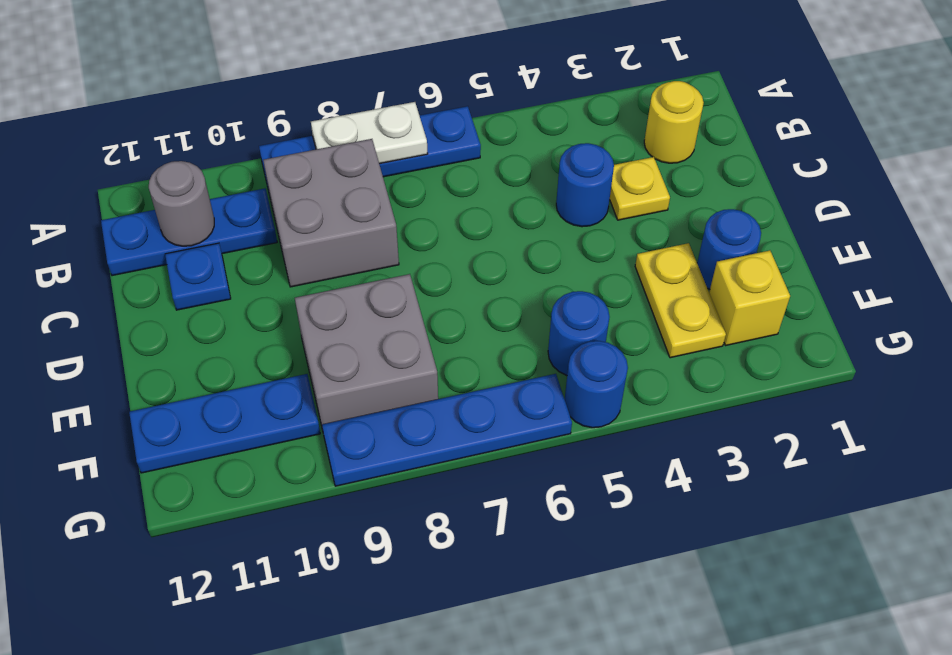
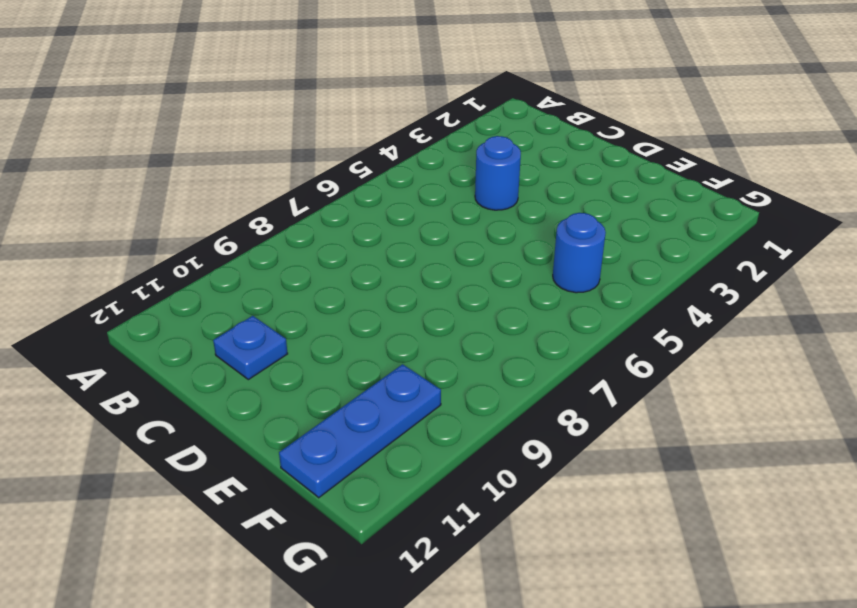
none -> blue 1x4 plate [259,106,481,191]
none -> yellow 1x1 round brick [644,81,704,163]
none -> grey 2x2 brick [263,139,399,287]

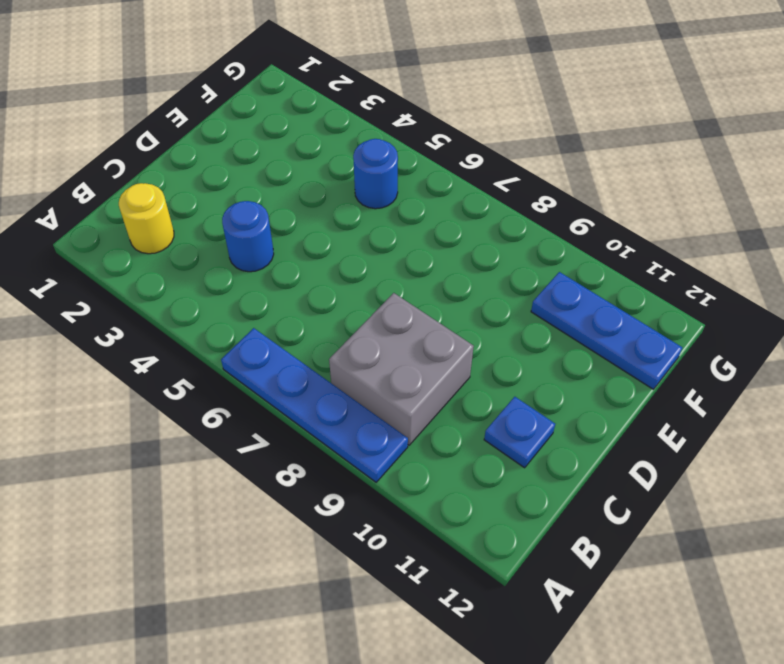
none -> blue 1x3 plate [101,188,277,276]
none -> yellow 1x1 plate [610,157,670,220]
none -> blue 1x1 round brick [697,209,761,289]

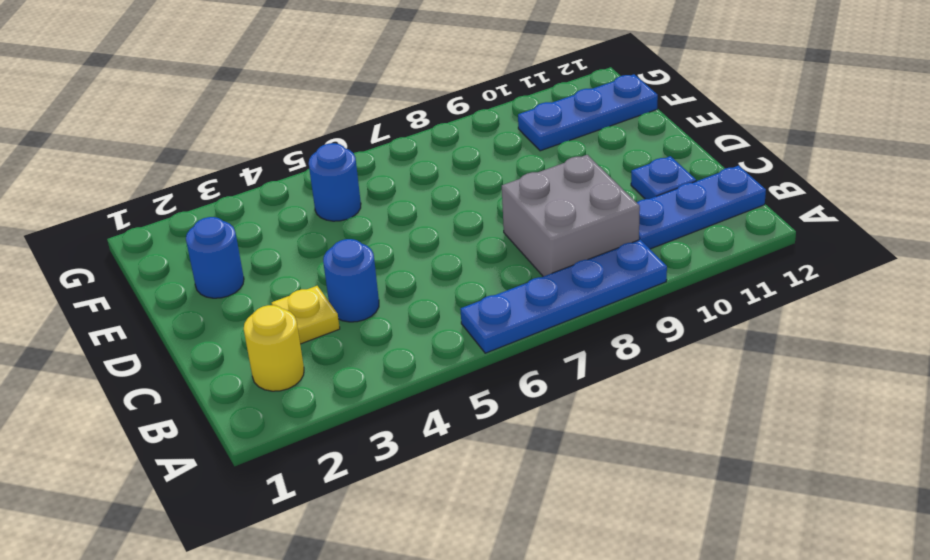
none -> yellow 1x2 plate [635,243,726,358]
none -> grey 2x2 brick [295,274,438,430]
none -> yellow 1x1 brick [709,250,790,345]

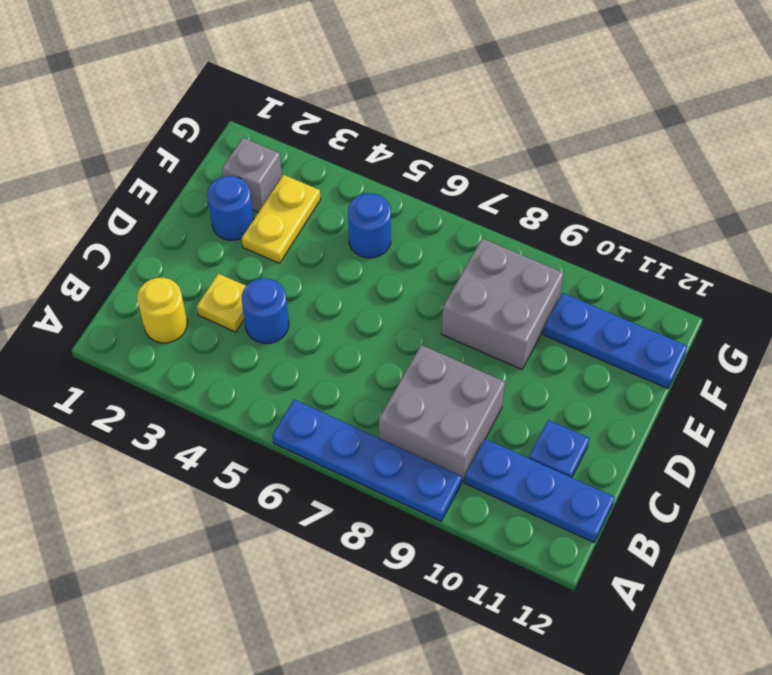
grey 1x1 brick [222,138,282,212] -> yellow 1x1 brick [709,250,790,345]
none -> blue 1x1 round brick [565,341,628,428]
none -> blue 1x4 plate [322,374,572,486]
none -> white 1x2 plate [311,102,428,164]

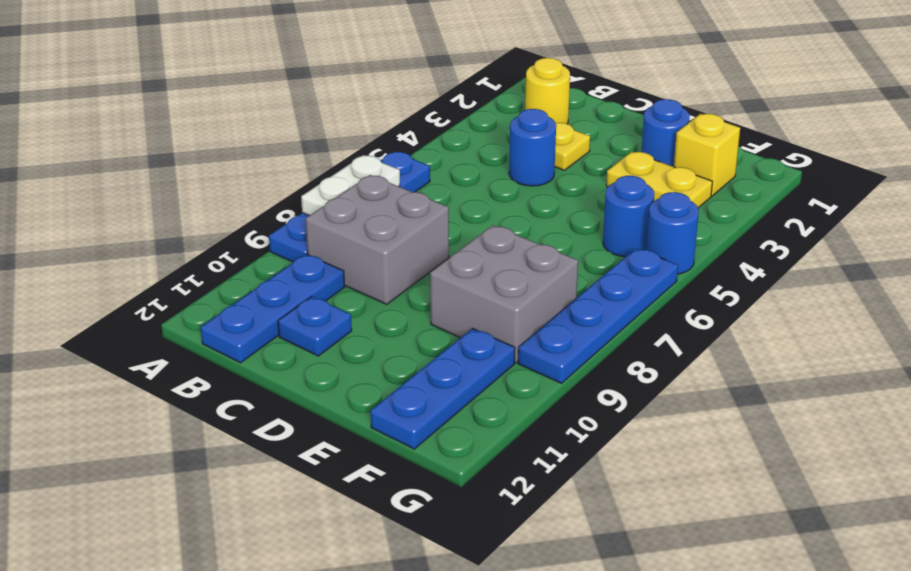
none -> grey 1x1 round brick [149,161,214,246]

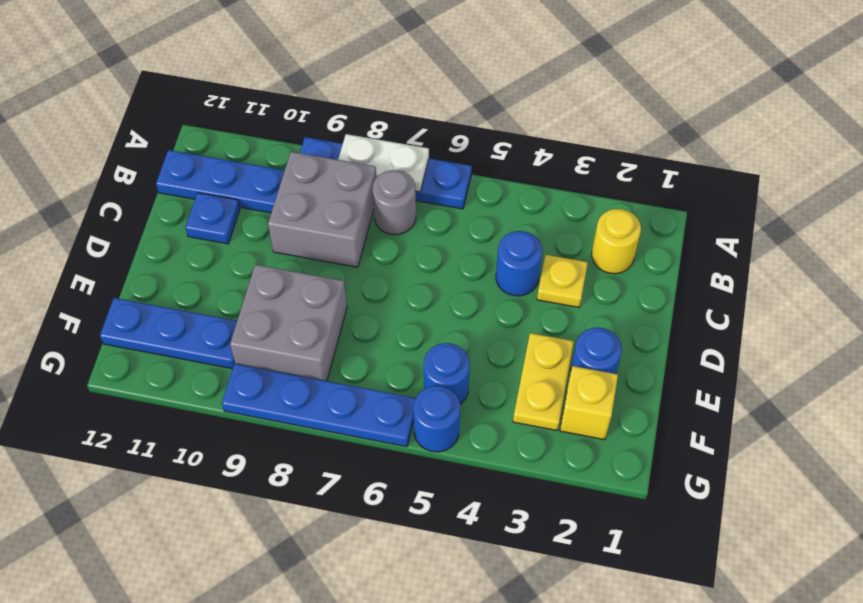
grey 1x1 round brick [373,170,416,235] -> grey 1x1 round brick moved to [149,161,214,246]

